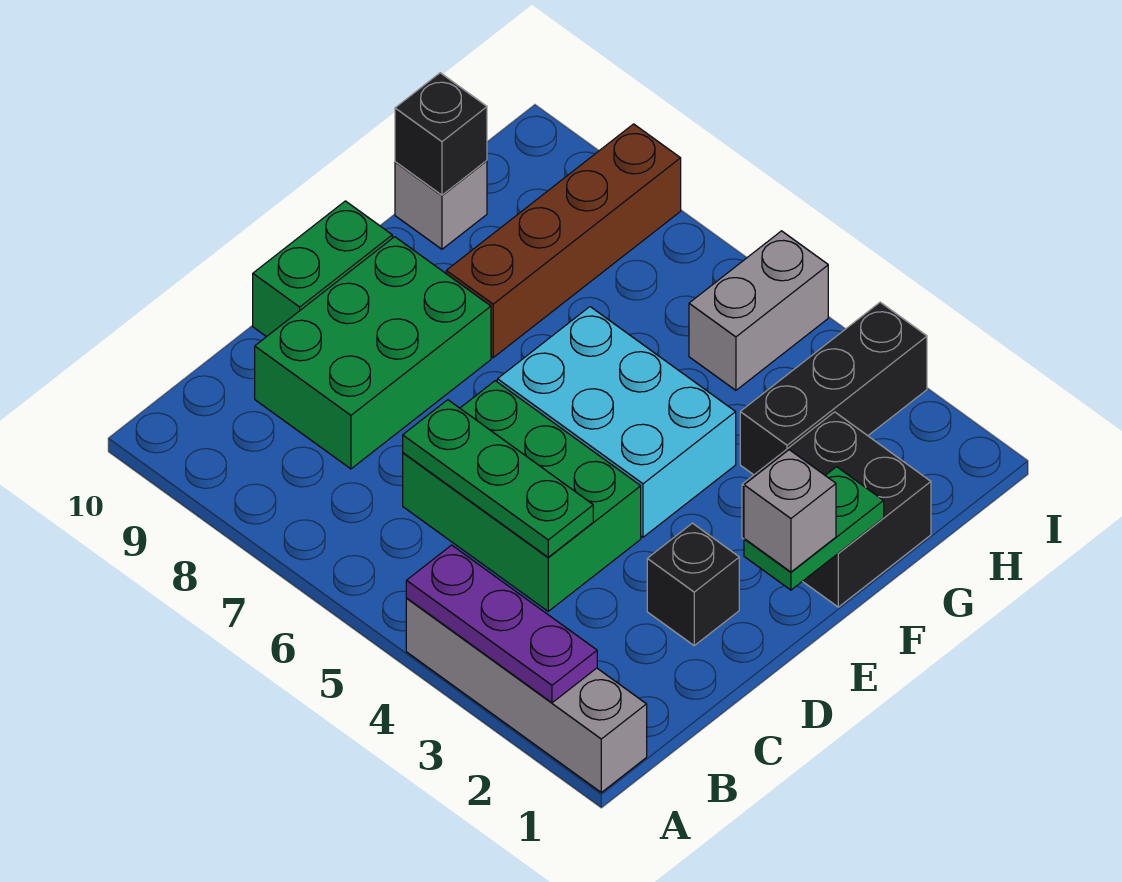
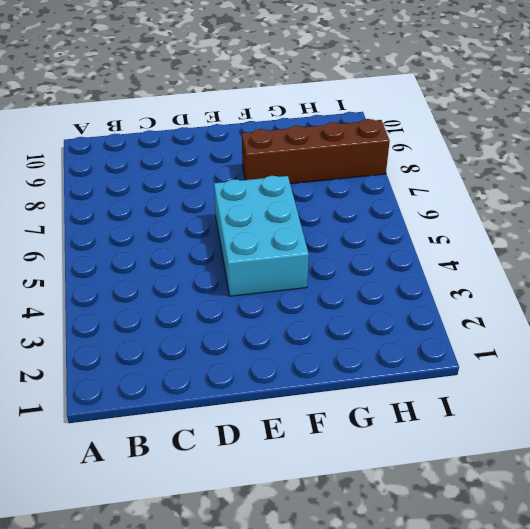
none -> grey 1x4 brick [406,599,647,792]
none -> green 2x3 brick [403,381,641,611]
none -> green 2x3 brick [255,237,491,469]

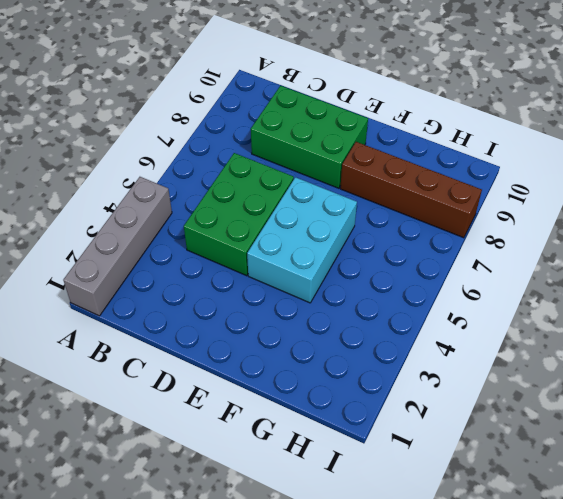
none -> black 1x1 brick [647,523,739,645]
none -> green 1x2 brick [253,201,392,337]
none -> black 2x2 brick [742,412,931,607]

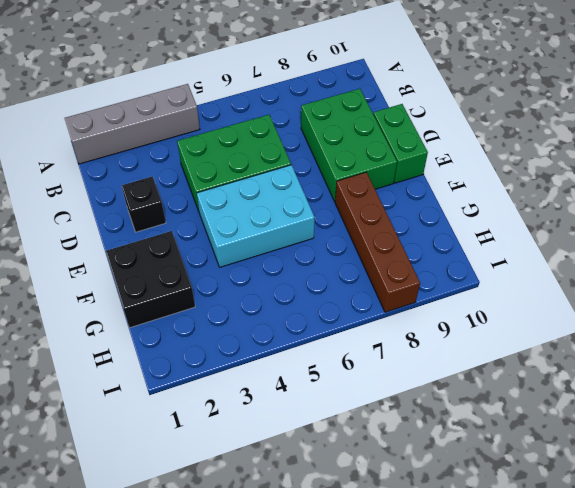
none -> black 1x3 brick [740,302,927,475]
none -> grey 1x1 brick [395,161,487,249]
none -> grey 1x2 brick [689,231,828,390]

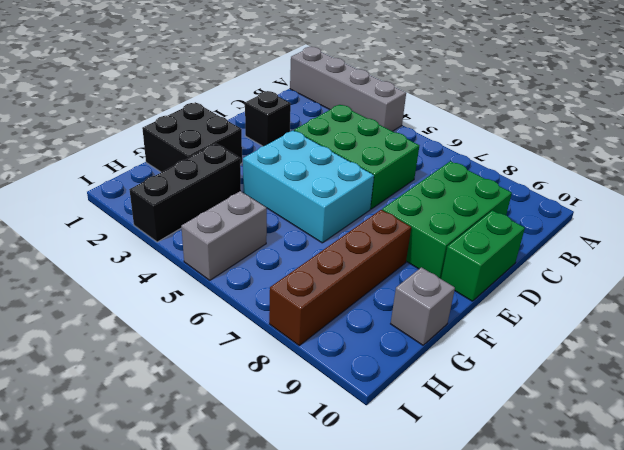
none -> purple 1x3 plate [406,545,597,703]
none -> green 1x3 plate [403,400,593,557]
none -> green 1x2 plate [744,467,884,590]

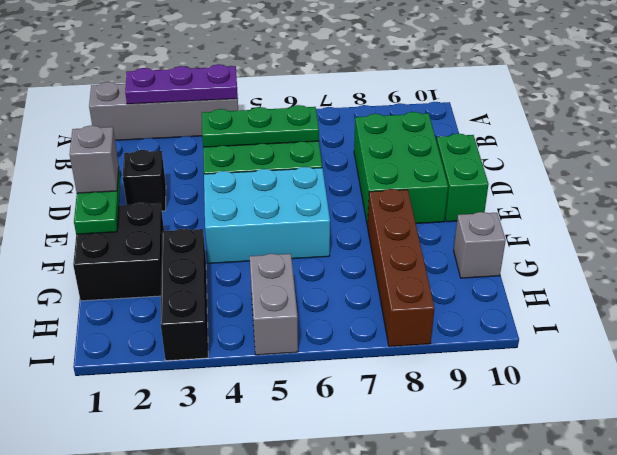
none -> black 1x1 brick [395,73,487,195]

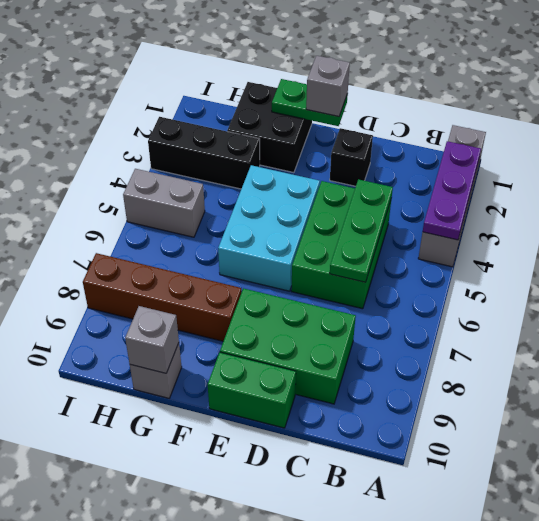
grey 1x1 brick [125,306,179,373] -> black 1x1 brick [395,73,487,195]

